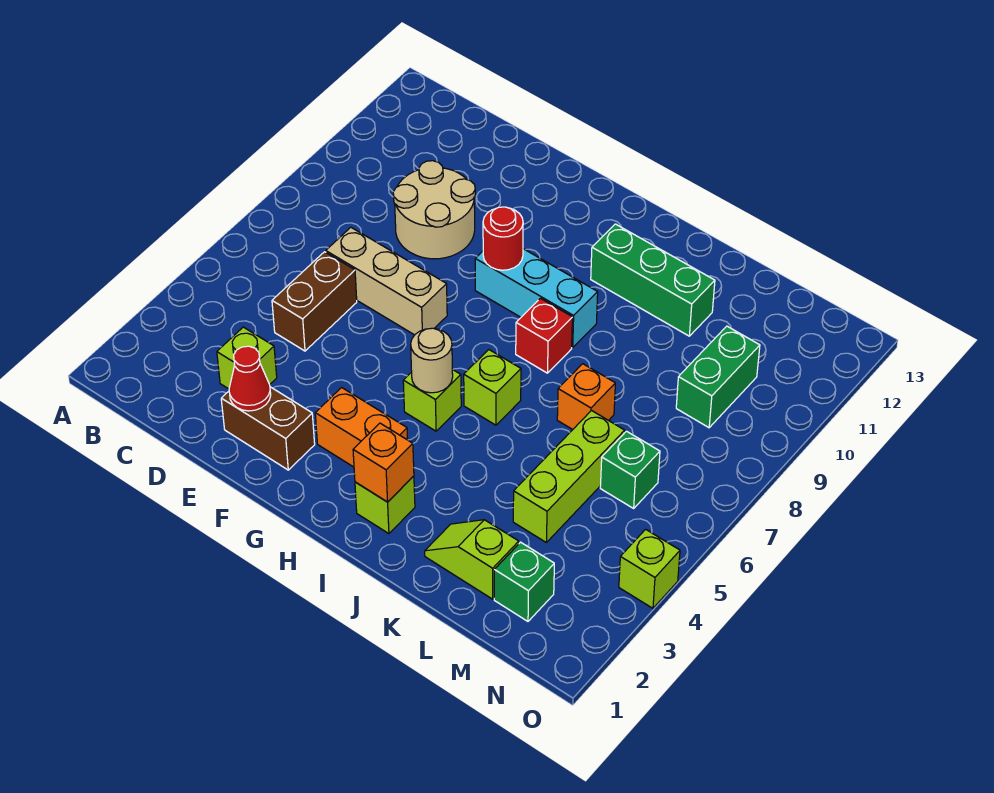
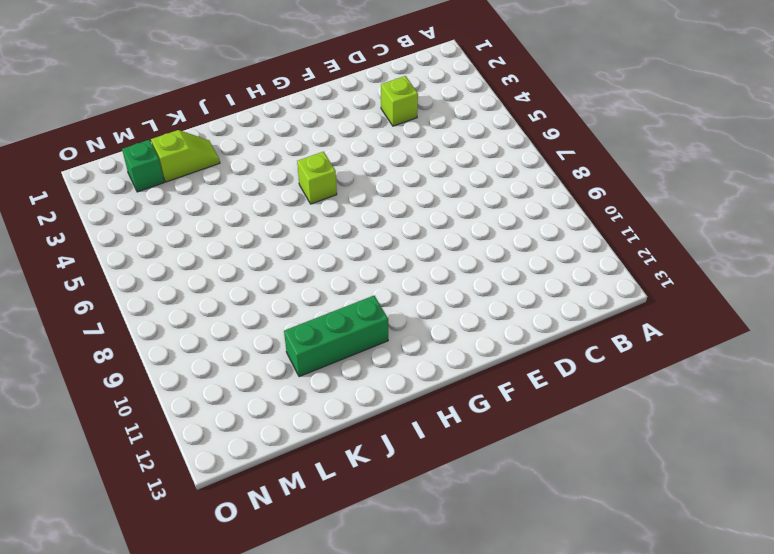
none -> brown 1x2 brick [272,252,357,351]
none -> tan 1x3 brick [326,228,447,335]
none -> tan 2x2 round brick [393,161,475,259]

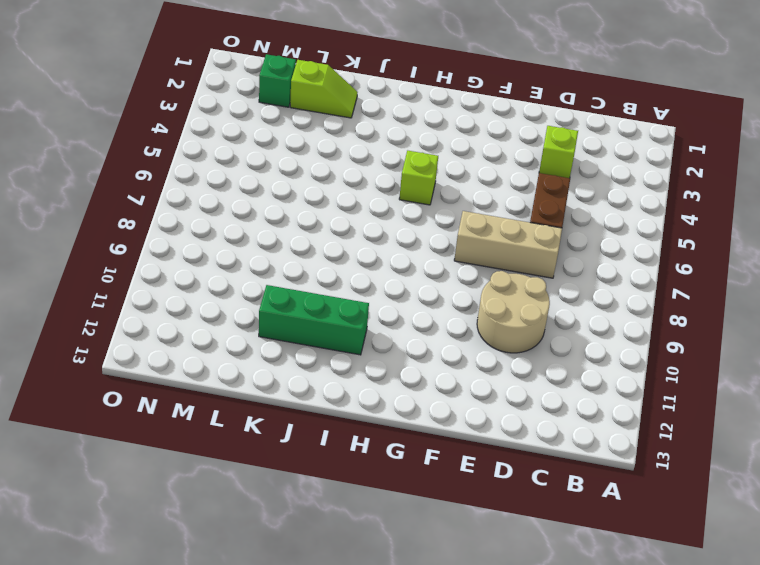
none -> brown 1x2 brick [221,387,315,470]
none -> orange 1x2 brick [315,388,408,467]
none -> cyan 1x3 brick [475,249,598,348]

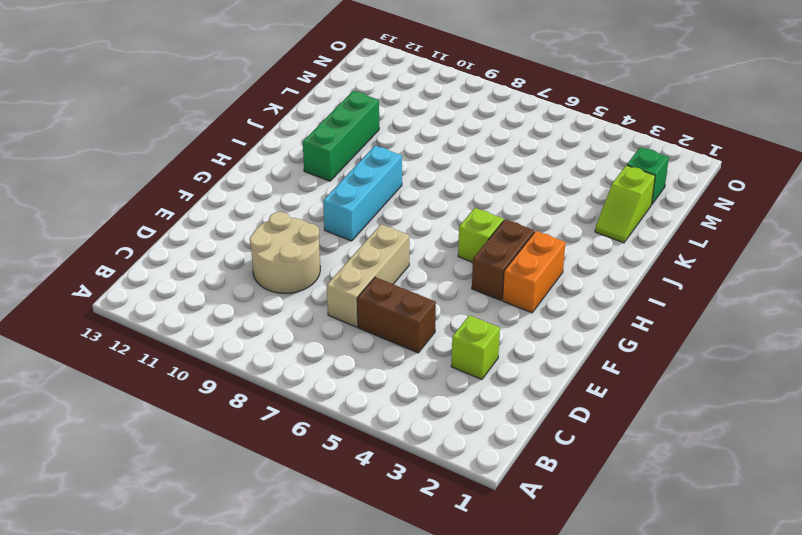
brown 1x2 brick [472,219,534,300] -> brown 1x2 brick moved to [221,387,315,470]
none -> lime 1x1 brick [355,476,415,534]
none -> lime 1x1 brick [464,350,521,425]
none -> red 1x1 brick [516,298,572,373]

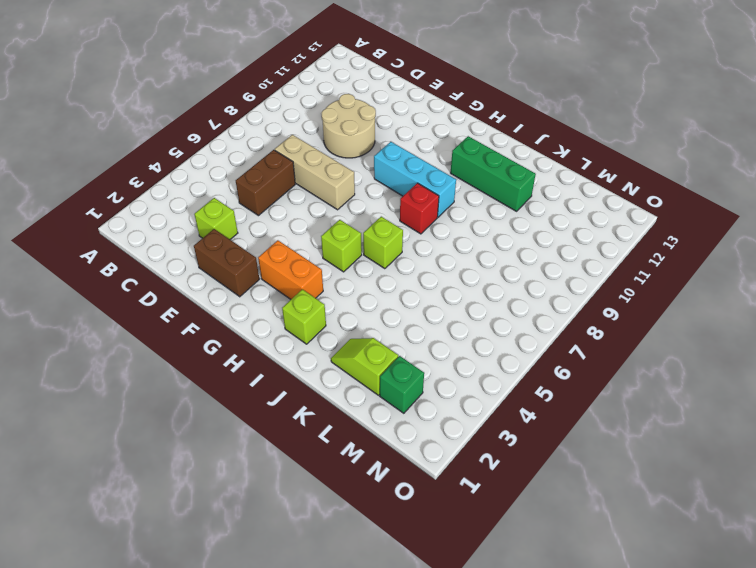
none -> orange 1x1 brick [557,364,615,430]
none -> lime 1x3 brick [513,411,625,542]
none -> green 1x1 brick [600,431,660,508]

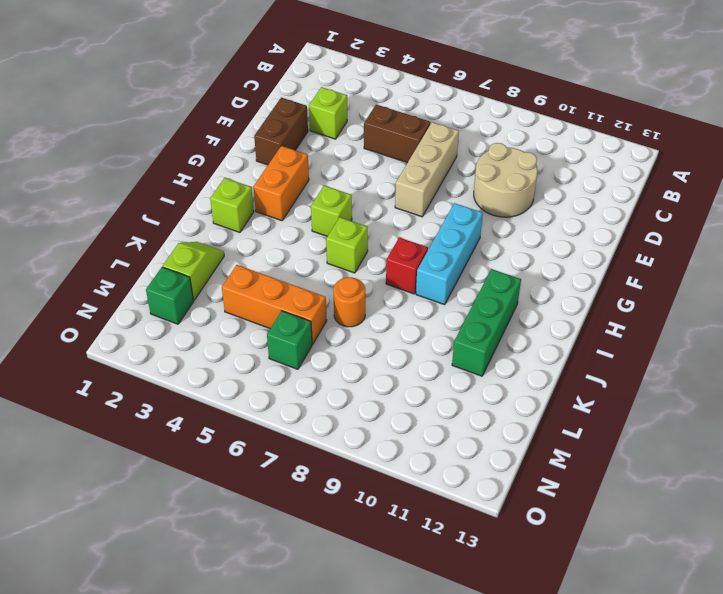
orange 1x1 round brick [333,277,365,327] -> orange 1x1 brick [557,364,615,430]
orange 1x3 brick [222,265,327,344] -> lime 1x3 brick [513,411,625,542]
none -> green 1x2 brick [676,326,760,428]
none -> lime 1x1 brick [619,529,680,608]
none -> red 1x1 cone [229,346,271,411]

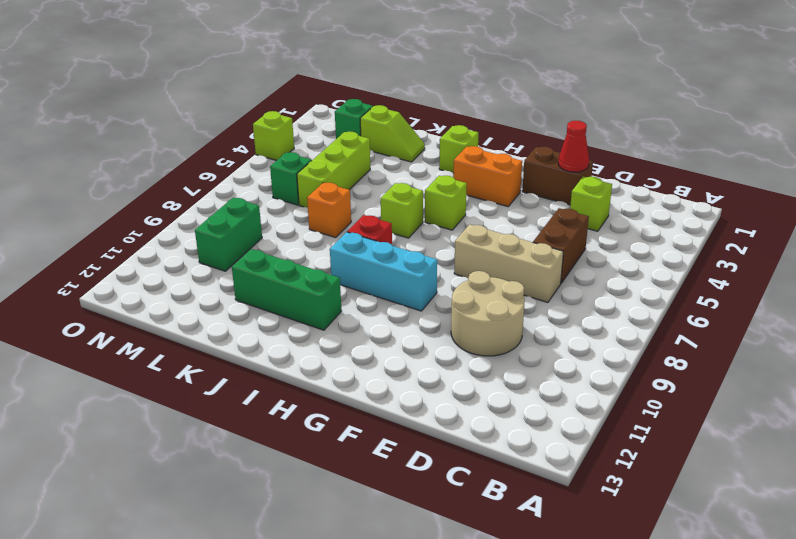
none -> red 1x1 round brick [483,207,523,270]
none -> tan 1x1 round brick [411,328,453,393]
none -> orange 1x1 brick [353,423,414,502]

